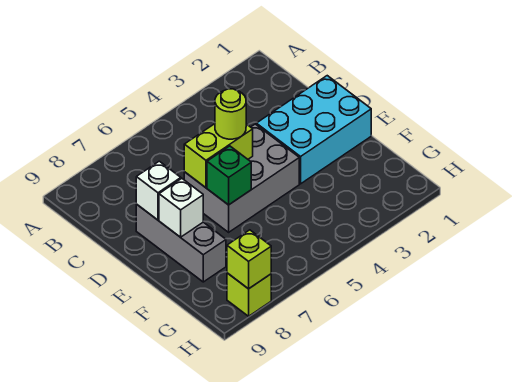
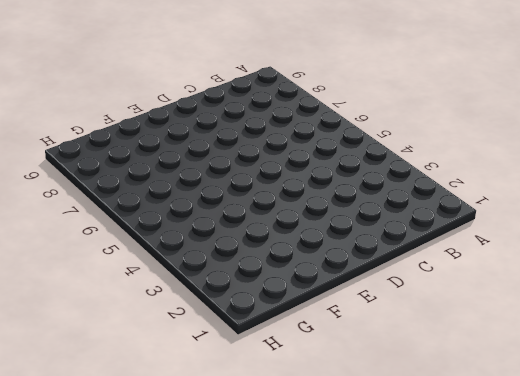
none -> cyan 2x3 brick [256,76,371,184]
none -> grey 2x3 brick [184,124,299,232]

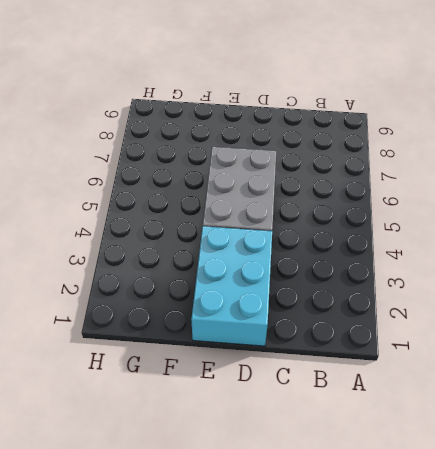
none -> grey 1x3 brick [136,204,226,282]
none -> lime 1x1 brick [227,273,271,316]

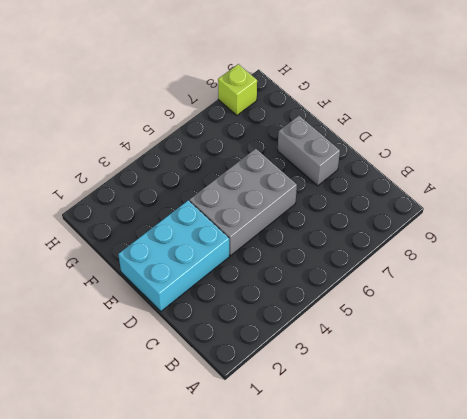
grey 1x2 brick [278,116,340,186] -> grey 1x3 brick [136,204,226,282]
none -> lime 1x2 brick [184,124,253,188]
none -> white 1x1 brick [136,161,181,220]

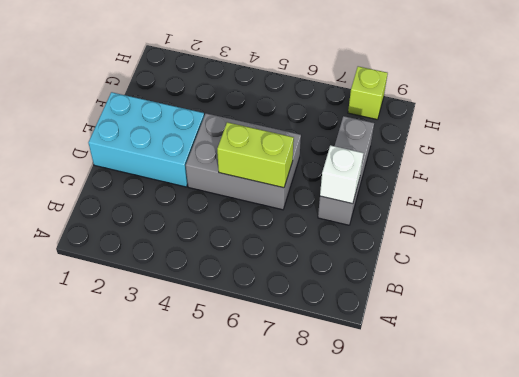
none -> green 1x1 brick [207,146,251,205]
none -> white 1x1 brick [159,179,203,237]

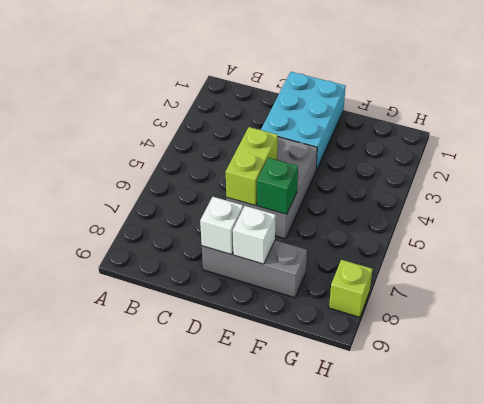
none -> lime 1x1 brick [227,230,271,289]
none -> lime 1x1 round brick [215,89,246,139]

